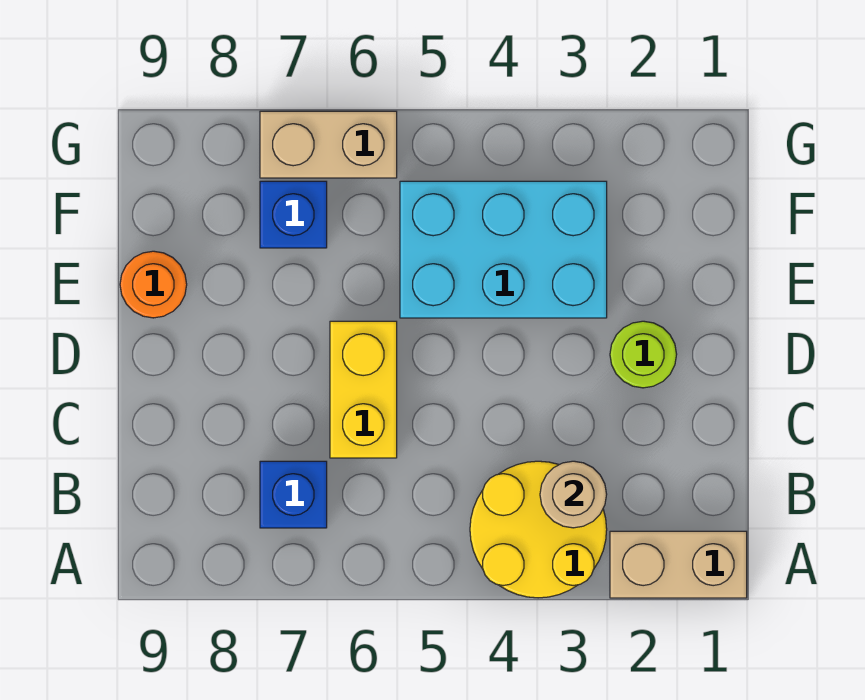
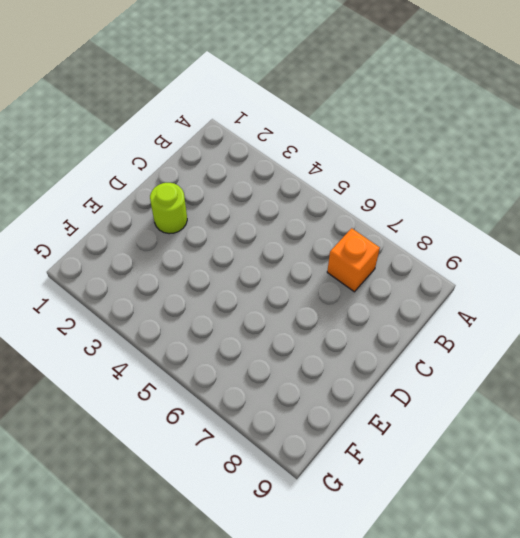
orange 1x1 brick [327,228,380,292] -> blue 1x1 brick [260,461,327,528]
none -> tan 1x2 brick [610,531,747,598]
none -> yellow 2x2 round brick [470,461,607,598]

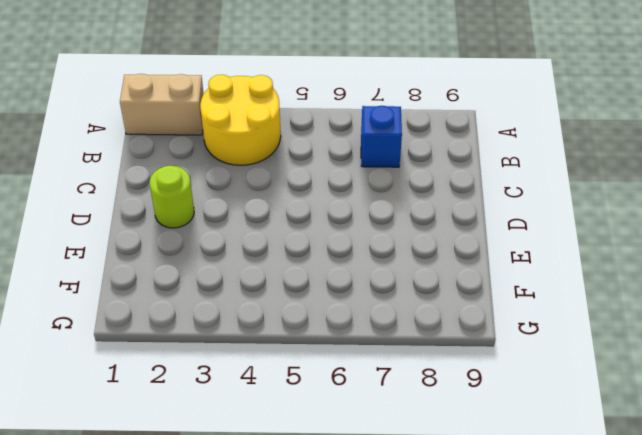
none -> yellow 1x2 brick [330,321,397,458]
none -> cyan 2x3 brick [400,181,607,318]

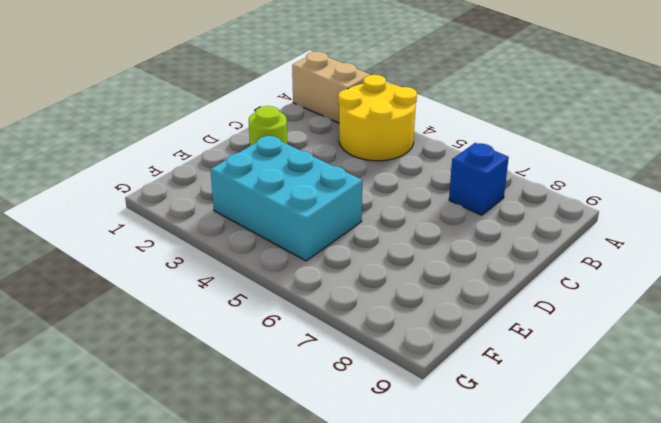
none -> yellow 1x2 brick [330,321,397,458]
none -> orange 1x1 round brick [120,251,187,318]

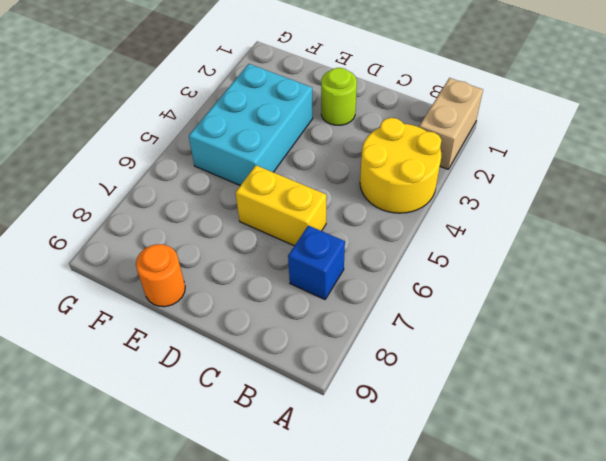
none -> blue 1x1 brick [260,181,327,248]
none -> tan 1x2 brick [260,111,397,178]

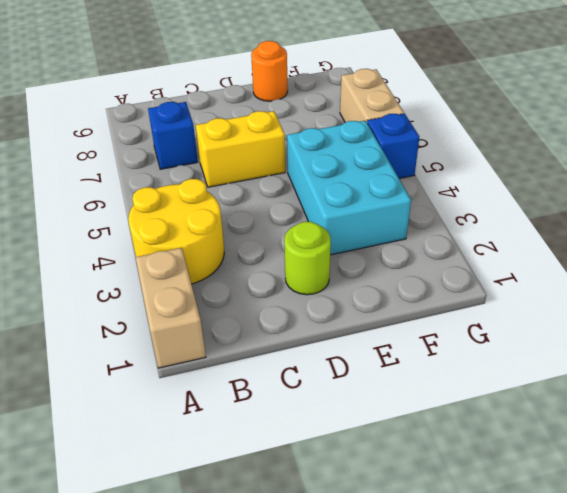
blue 1x1 brick [367,113,419,179] -> blue 1x1 brick moved to [260,181,327,248]
none -> tan 1x1 round brick [540,461,607,528]

